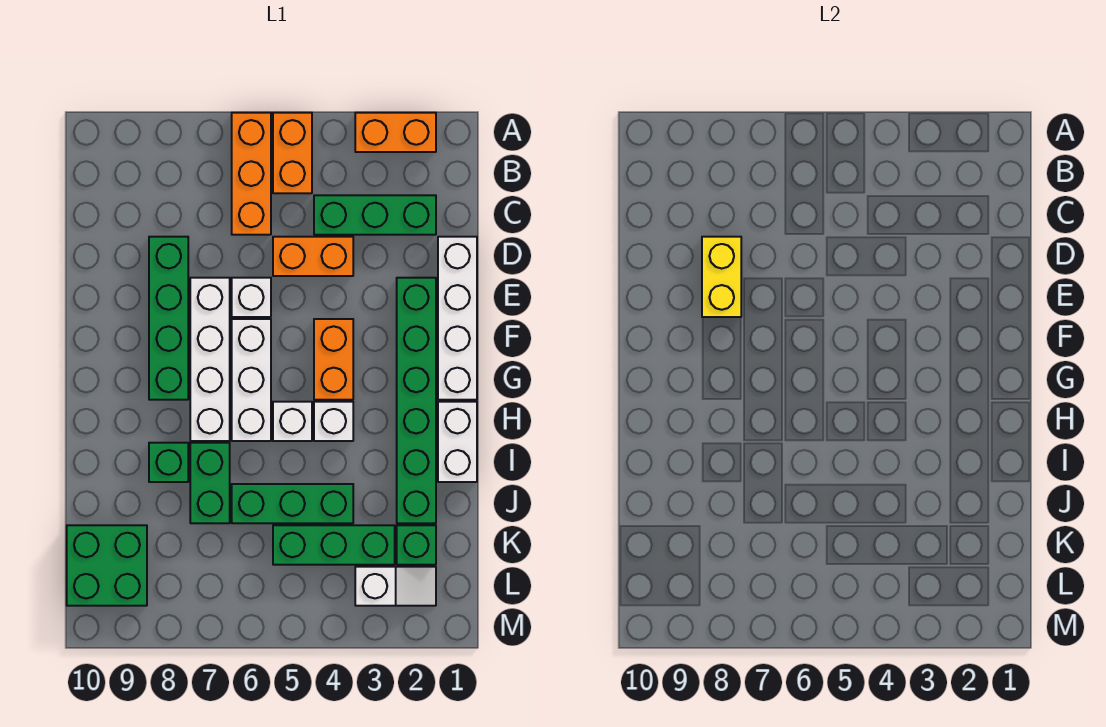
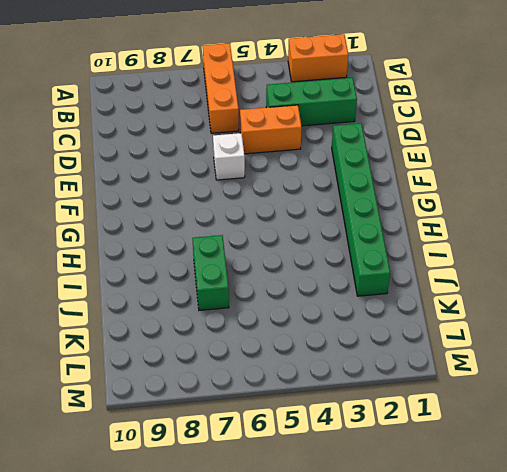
none -> orange 1x2 brick [273,113,312,193]
none -> white 1x4 brick [438,237,477,400]
none -> green 1x4 brick [149,237,188,400]

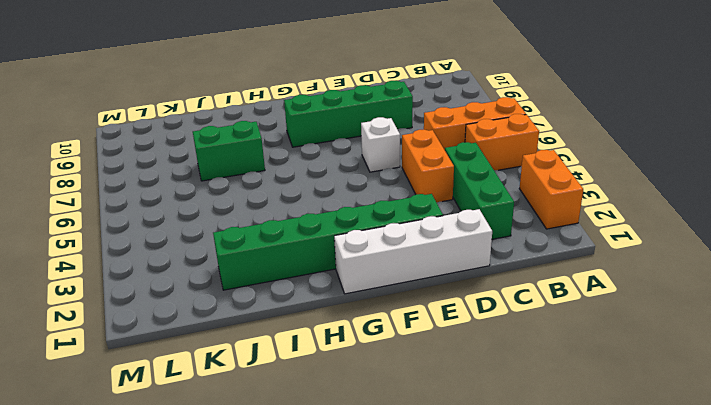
none -> white 1x4 brick [190,278,230,441]
none -> orange 1x2 brick [314,319,353,400]
none -> white 1x3 brick [232,319,271,441]

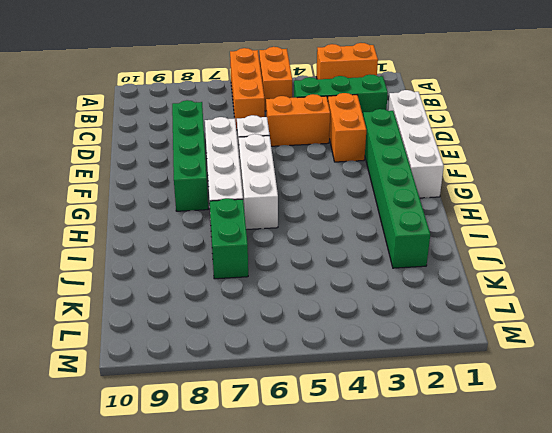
orange 1x2 brick [328,93,366,162] -> orange 1x2 brick moved to [314,319,353,400]
none -> white 1x2 brick [438,402,477,482]
none -> white 1x1 brick [314,402,353,441]
none -> white 1x1 brick [273,402,312,441]

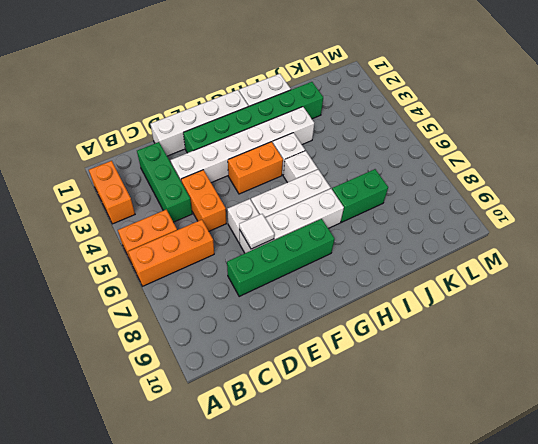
white 1x6 brick [171,107,314,183] -> none
white 1x1 tile [239,214,274,249] -> none
none -> green 1x1 brick [149,443,188,482]
none -> green 1x3 brick [232,484,353,523]
none -> green 1x1 brick [397,525,436,565]

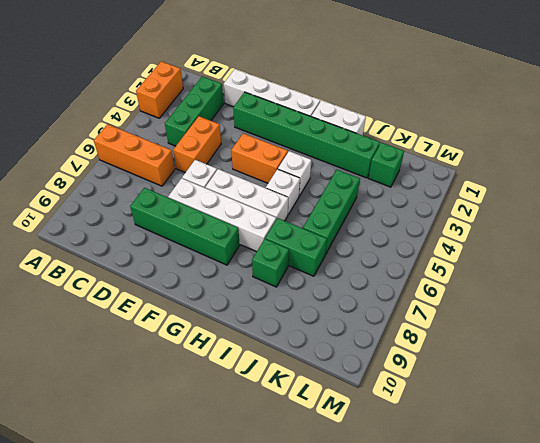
none -> orange 1x2 brick [273,113,312,193]
none -> green 1x3 brick [273,525,395,565]
none -> green 2x2 brick [67,525,147,606]

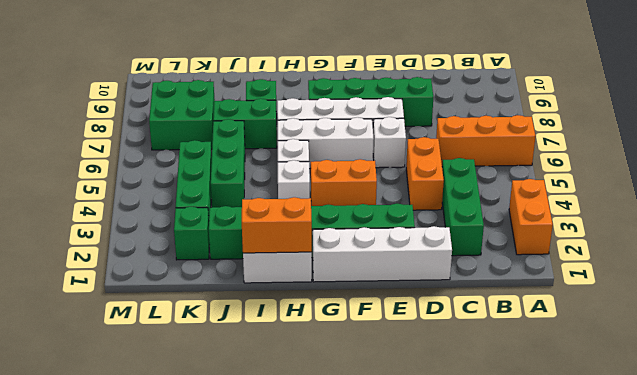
orange 1x2 brick [242,197,312,253] -> orange 1x2 brick moved to [273,113,312,193]
green 2x2 brick [149,80,215,150] -> green 2x2 brick moved to [67,525,147,606]
none -> white 1x2 slope [355,567,436,606]
none -> yellow 1x2 brick [702,237,741,317]

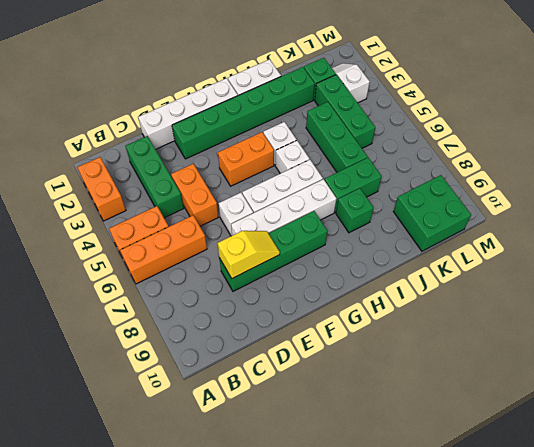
yellow 1x2 slope [218,231,280,278] -> yellow 1x2 brick [702,237,741,317]

